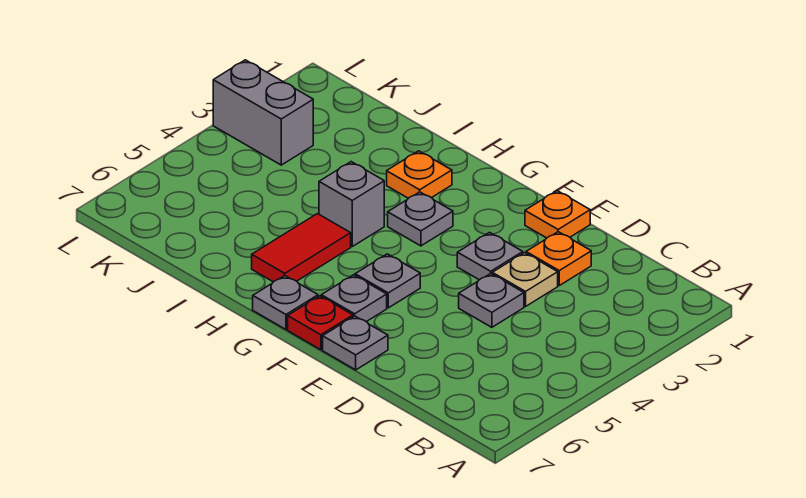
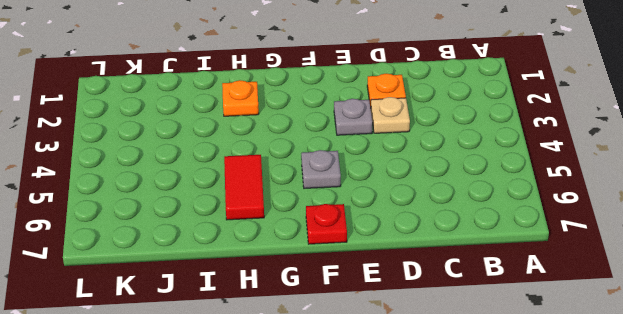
none -> grey 1x1 plate [459,274,524,327]
none -> orange 1x1 plate [525,191,590,238]
none -> grey 1x1 plate [323,316,388,370]

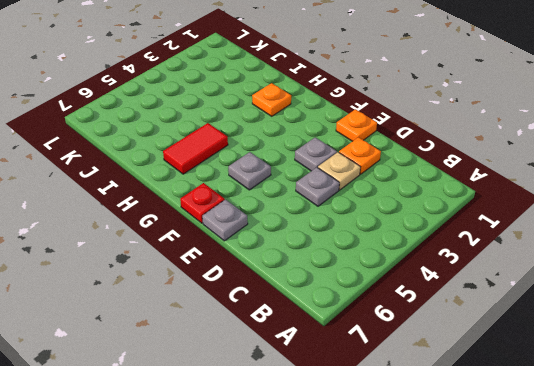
none -> grey 1x1 plate [321,275,387,322]
none -> grey 1x1 plate [388,192,453,246]
none -> grey 1x1 plate [253,276,318,329]

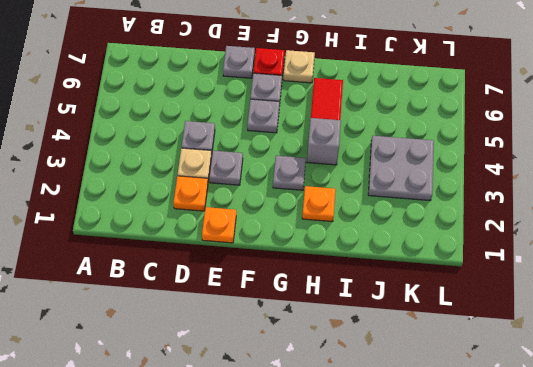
tan 1x1 plate [284,50,315,83] -> grey 1x1 plate [253,276,318,329]
grey 2x2 plate [368,136,434,201] -> grey 1x2 brick [213,60,313,165]

